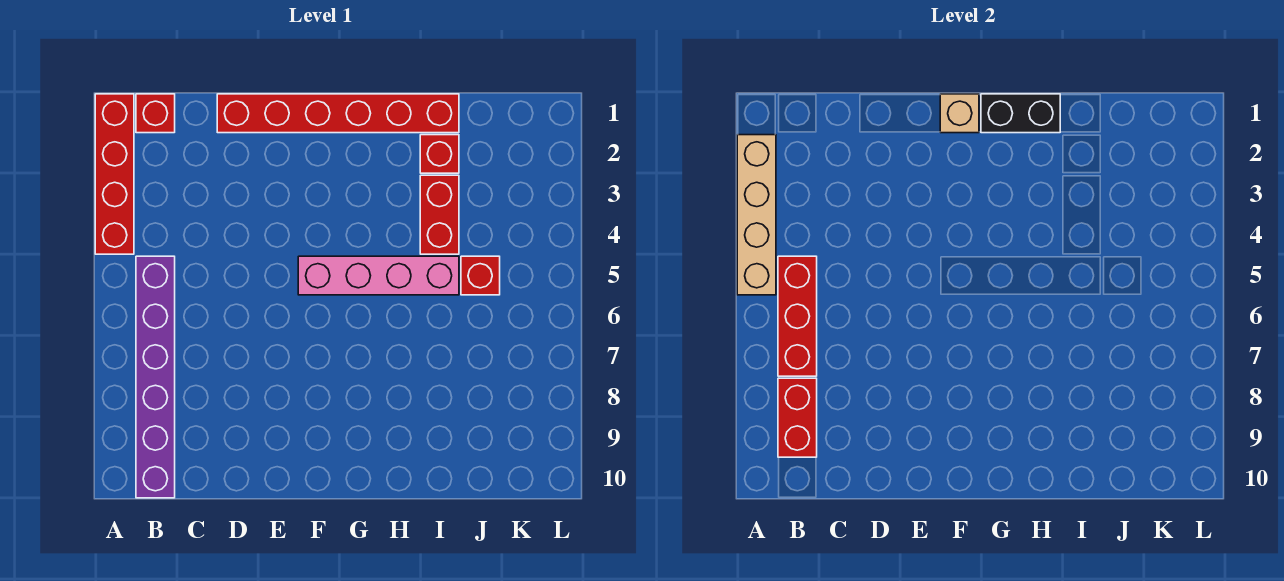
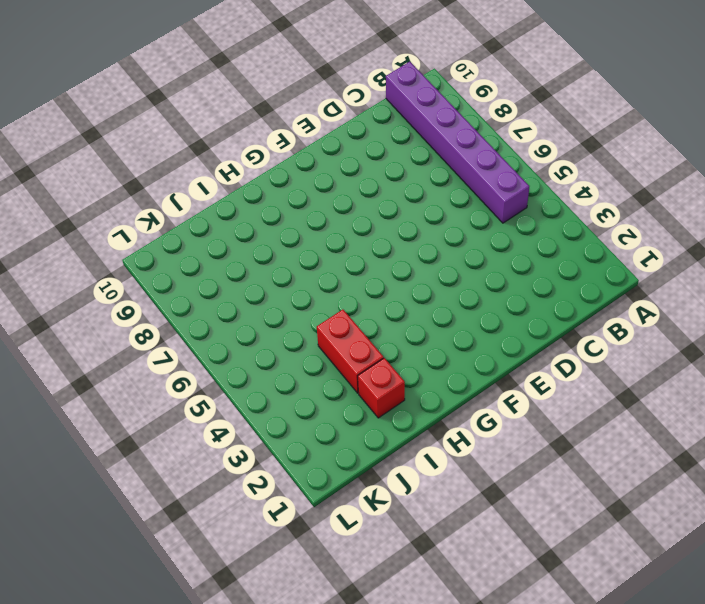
none -> red 1x4 brick [95,94,134,254]
none -> red 1x1 brick [136,94,175,133]
none -> red 1x6 brick [217,94,459,133]

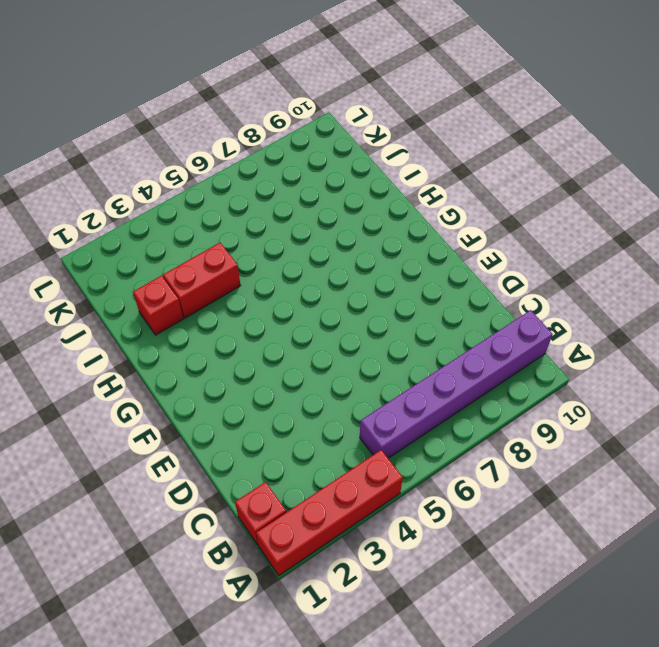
none -> red 1x6 brick [217,94,459,133]
none -> pink 1x4 brick [298,256,459,295]
none -> red 1x1 brick [461,256,500,295]

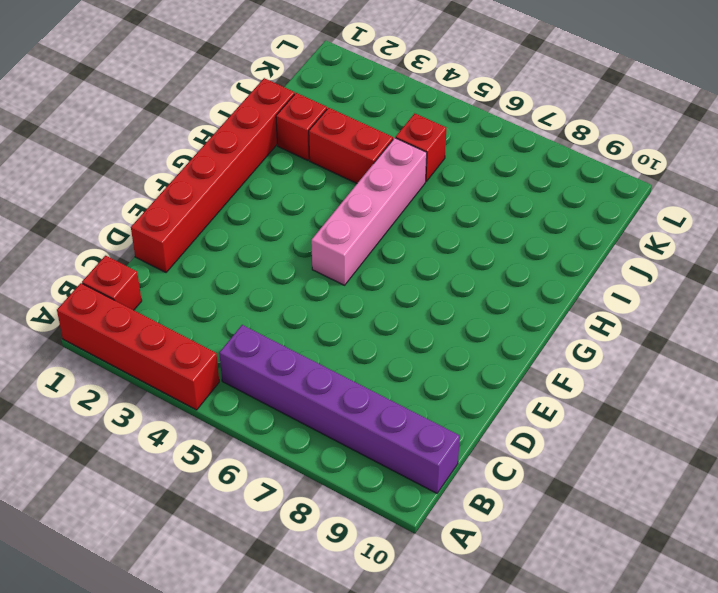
none -> tan 1x4 brick [737,135,776,295]
none -> red 1x3 brick [778,256,817,376]
none -> red 1x2 brick [778,378,817,457]

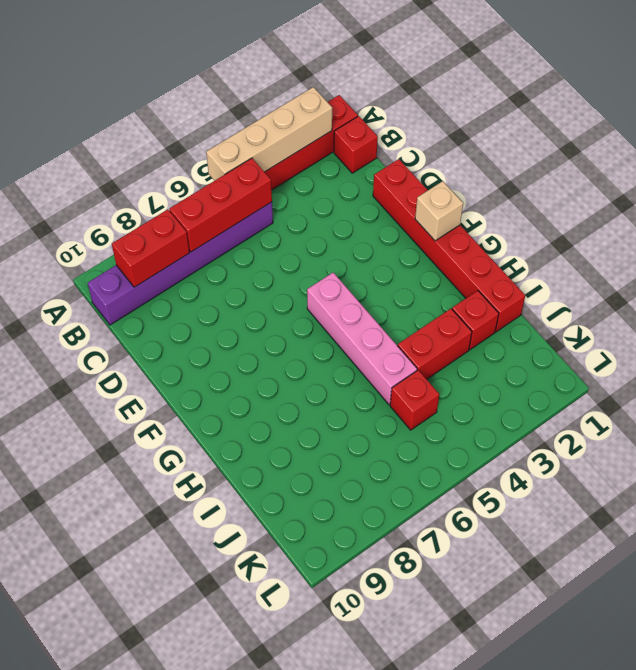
none -> black 1x2 brick [981,94,1060,133]

